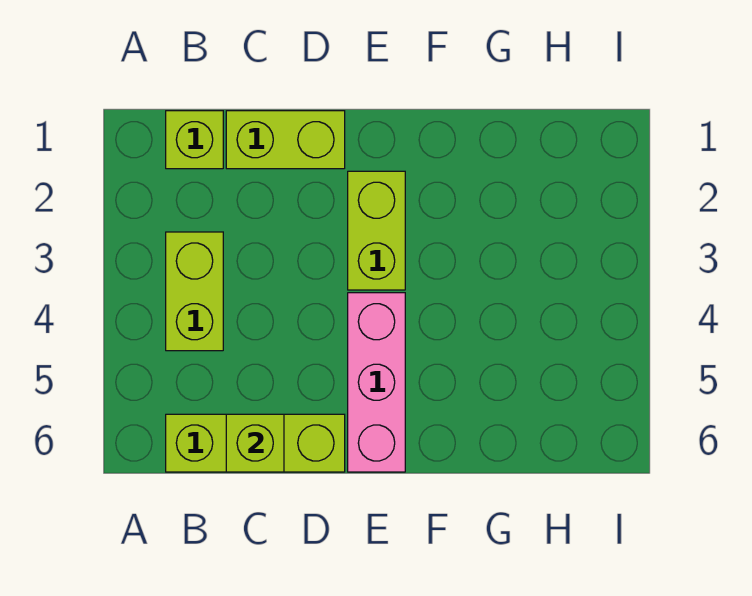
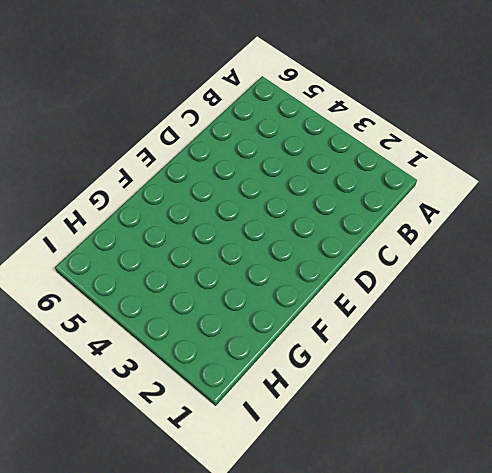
none -> lime 1x1 brick [166,111,223,169]
none -> lime 1x2 brick [166,232,223,351]

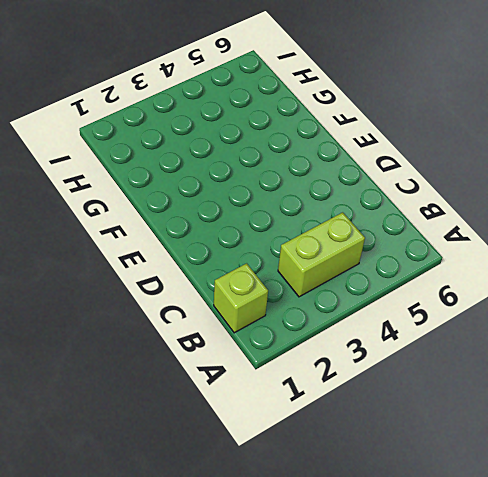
none -> lime 1x3 brick [166,414,345,472]
none -> lime 1x2 brick [226,111,345,169]

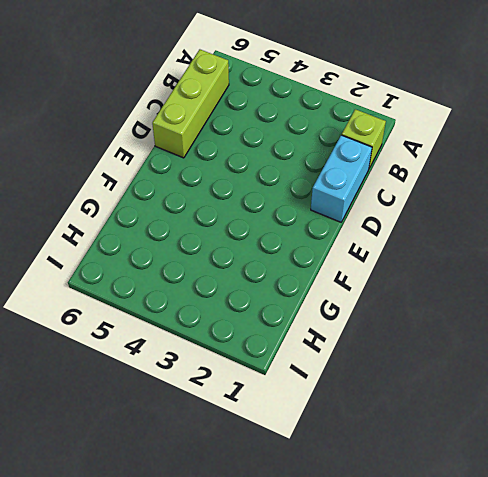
cyan 1x2 brick [311,135,372,222] -> lime 1x2 brick [226,111,345,169]
none -> lime 1x2 brick [166,232,223,351]
none -> lime 1x2 brick [348,171,405,290]

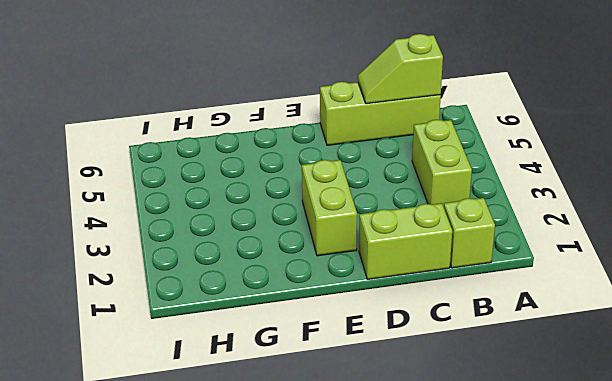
lime 1x2 slope [358,34,443,104] -> lime 1x1 brick [226,414,284,472]
none -> pink 1x3 brick [348,293,405,472]

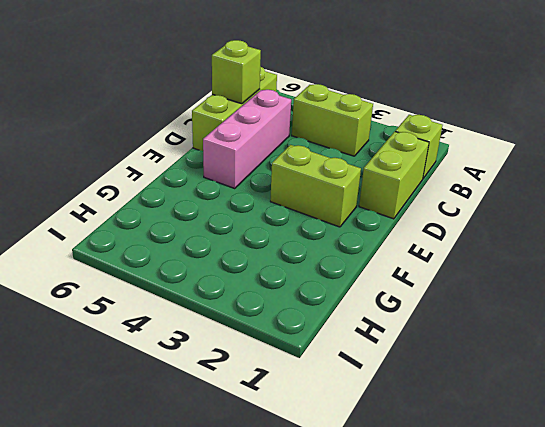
pink 1x3 brick [203,90,291,189] -> pink 1x3 brick turned to [348,293,405,472]

